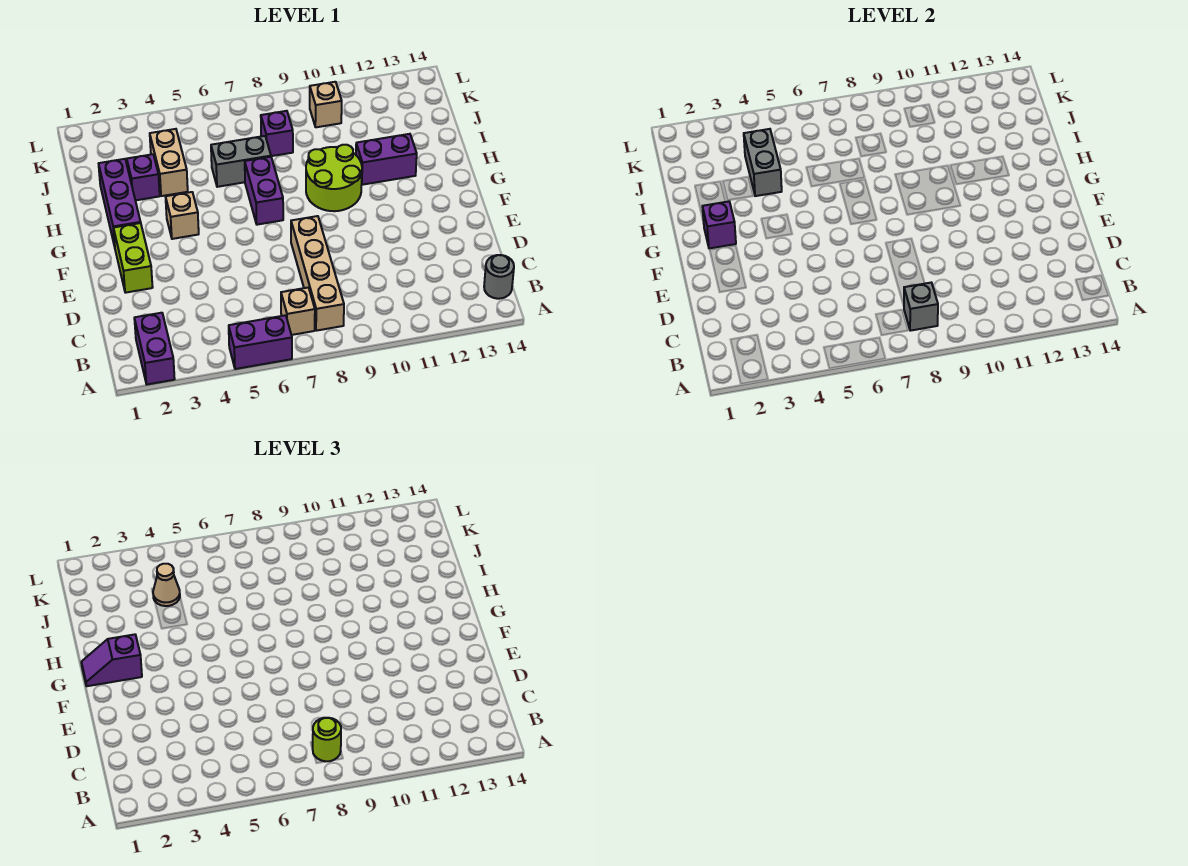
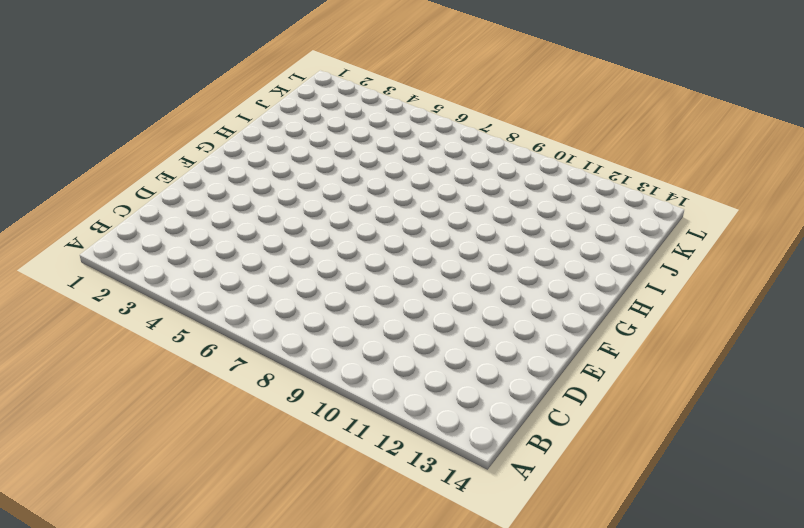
none -> purple 1x2 brick [134,313,175,384]
none -> purple 1x2 brick [229,315,292,369]
none -> tan 1x1 brick [281,288,315,335]

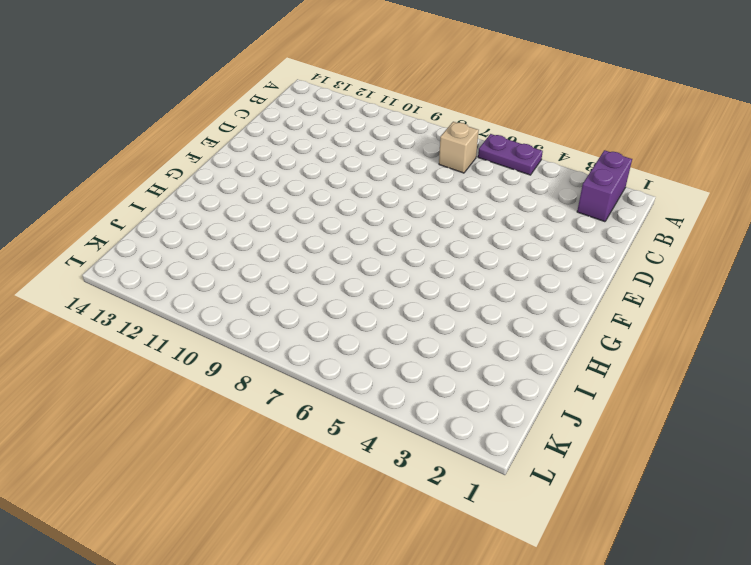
purple 1x2 plate [478,134,543,175] -> purple 1x2 brick [229,315,292,369]
none -> tan 1x4 brick [291,216,344,331]
none -> grey 1x1 round brick [484,255,514,299]
none -> lime 1x2 brick [113,223,153,293]

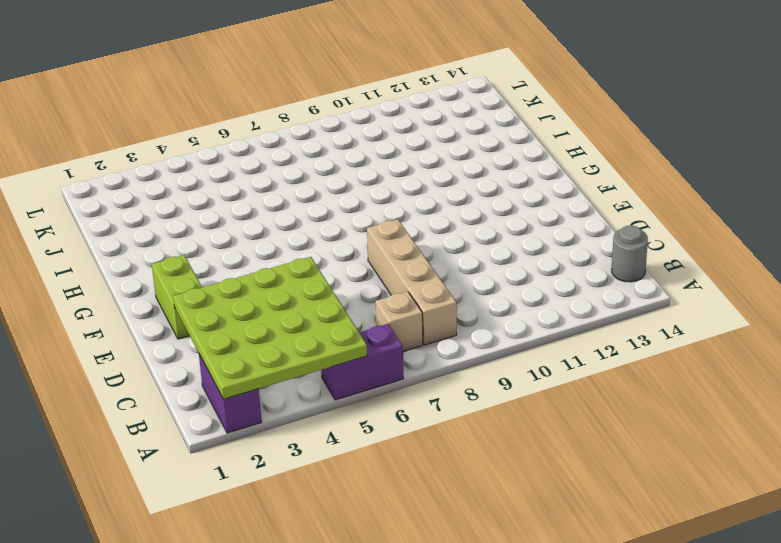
lime 4x4 plate [173,257,367,399] -> none
none -> purple 1x3 brick [99,159,141,246]
none -> tan 1x1 brick [166,192,199,239]
none -> purple 1x2 brick [245,157,283,225]

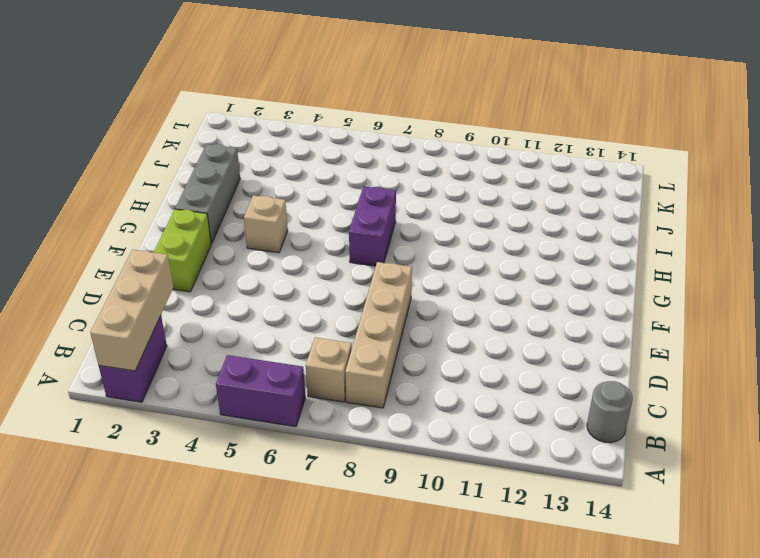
tan 1x3 brick [90,250,173,371] -> none
grey 1x3 brick [175,144,240,243] -> purple 1x3 brick [99,159,141,246]
none -> lime 2x2 round brick [306,145,362,211]
none -> purple 1x2 brick [356,134,417,185]
none -> purple 1x1 brick [127,154,160,200]

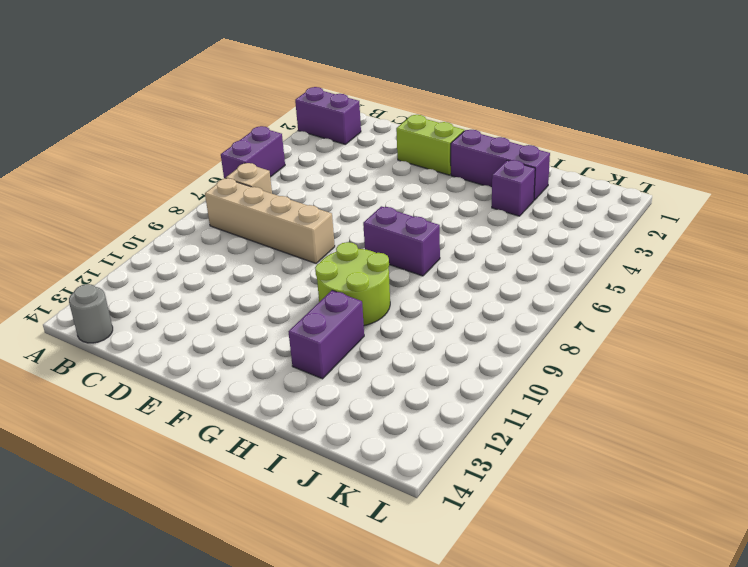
none -> tan 1x1 brick [166,192,199,239]
none -> tan 1x2 brick [150,129,188,196]
none -> grey 1x2 brick [211,136,271,187]

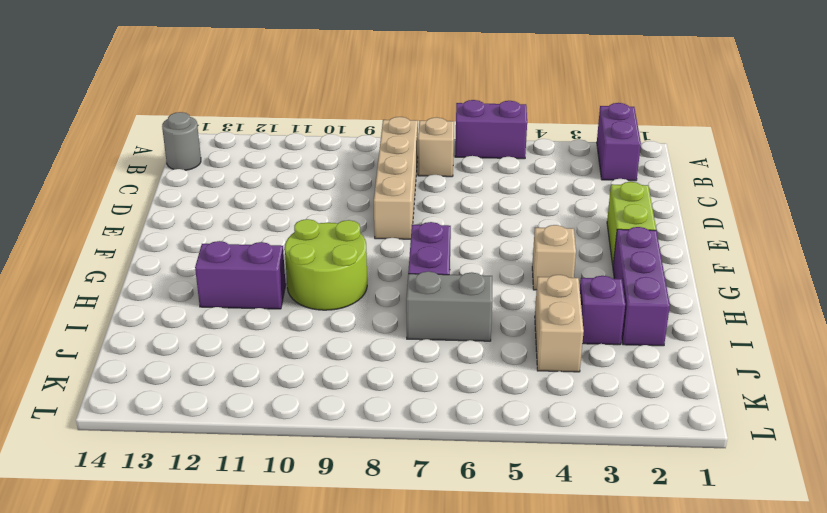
none -> purple 1x1 brick [261,111,293,156]
none -> tan 1x1 brick [310,82,342,127]
none -> grey 1x1 brick [904,283,938,331]

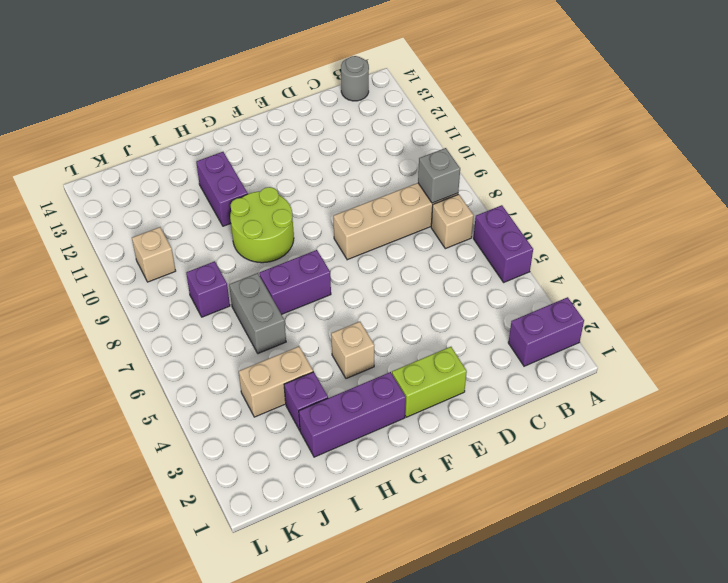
none -> purple 1x1 brick [702,201,736,248]
none -> grey 1x2 brick [744,129,782,196]
none -> lime 1x1 round brick [313,718,341,761]

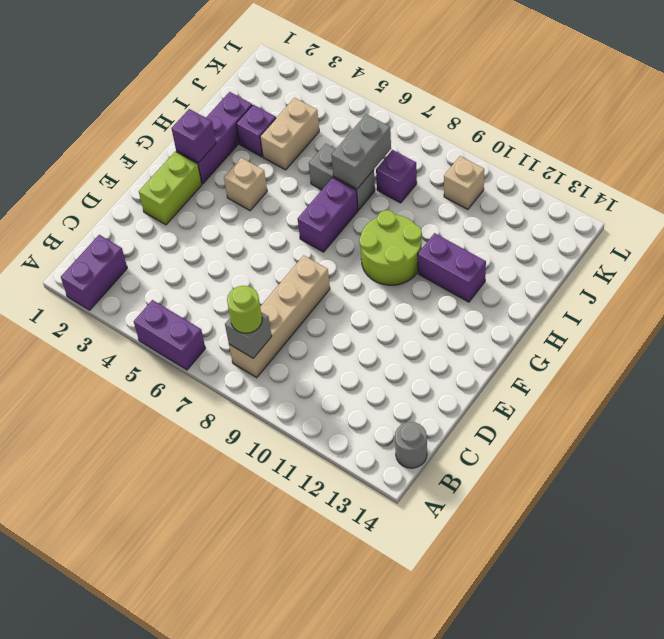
grey 1x2 brick [332,114,391,189] -> grey 1x2 brick moved to [744,129,782,196]
none -> tan 1x1 brick [281,288,315,335]
none -> purple 1x2 slope [81,634,142,686]
none -> tan 1x1 cone [153,564,180,606]

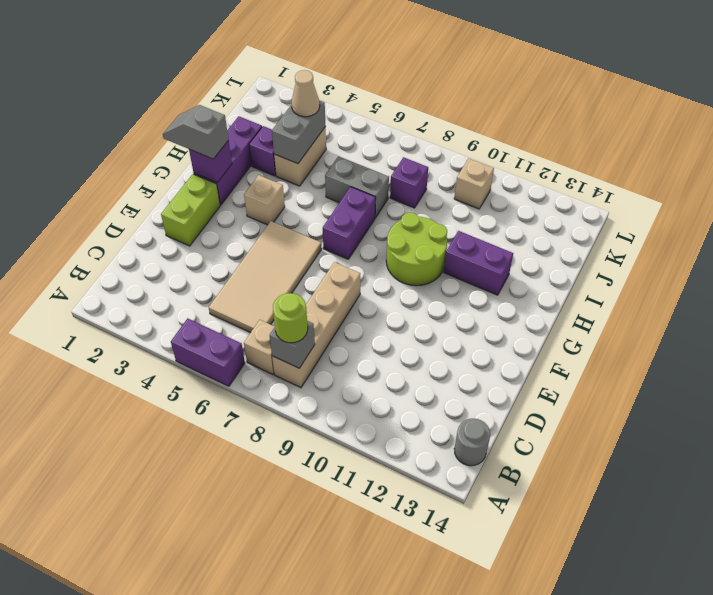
tan 2x4 tile [209,221,321,333] -> none
grey 1x2 slope [163,105,229,159] -> purple 1x2 slope [81,634,142,686]
none -> purple 1x2 brick [134,313,175,384]

